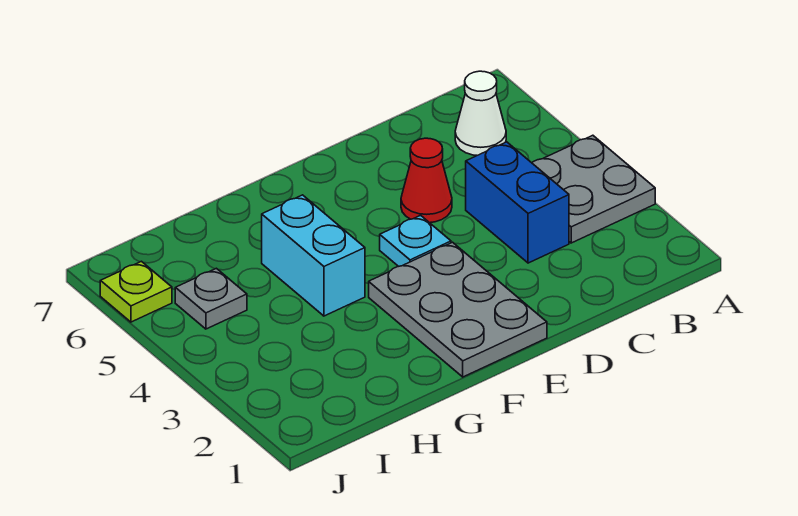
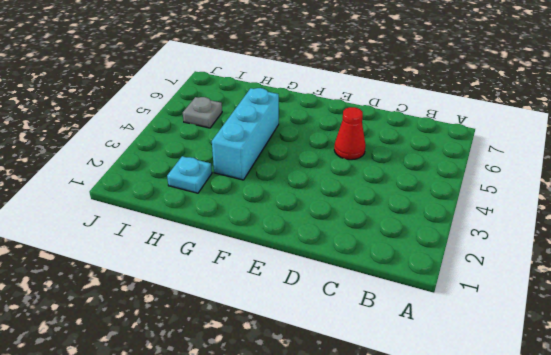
cyan 1x3 brick [212,88,279,180] -> cyan 1x2 brick [262,195,365,316]
cyan 1x1 plate [167,156,212,193] -> cyan 1x1 plate moved to [380,215,451,266]
none -> grey 2x2 plate [532,135,655,243]
none -> white 1x1 cone [455,71,506,155]

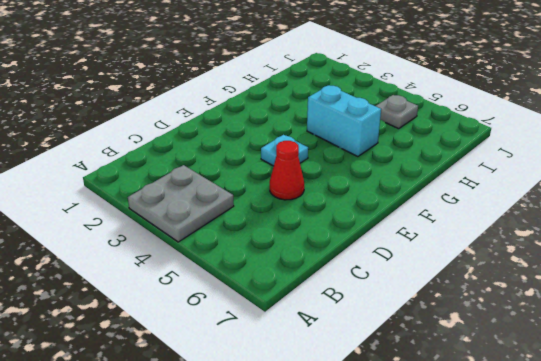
none -> white 1x1 cone [455,71,506,155]
none -> blue 1x2 brick [466,142,569,263]

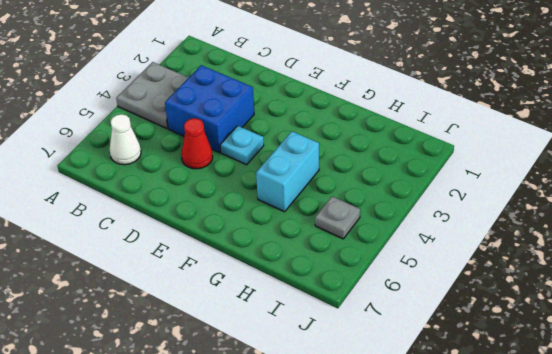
blue 2x2 brick [165,65,254,152] -> blue 1x2 brick [466,142,569,263]
none -> grey 2x3 plate [369,242,547,377]
none -> lime 1x1 plate [100,261,172,322]

